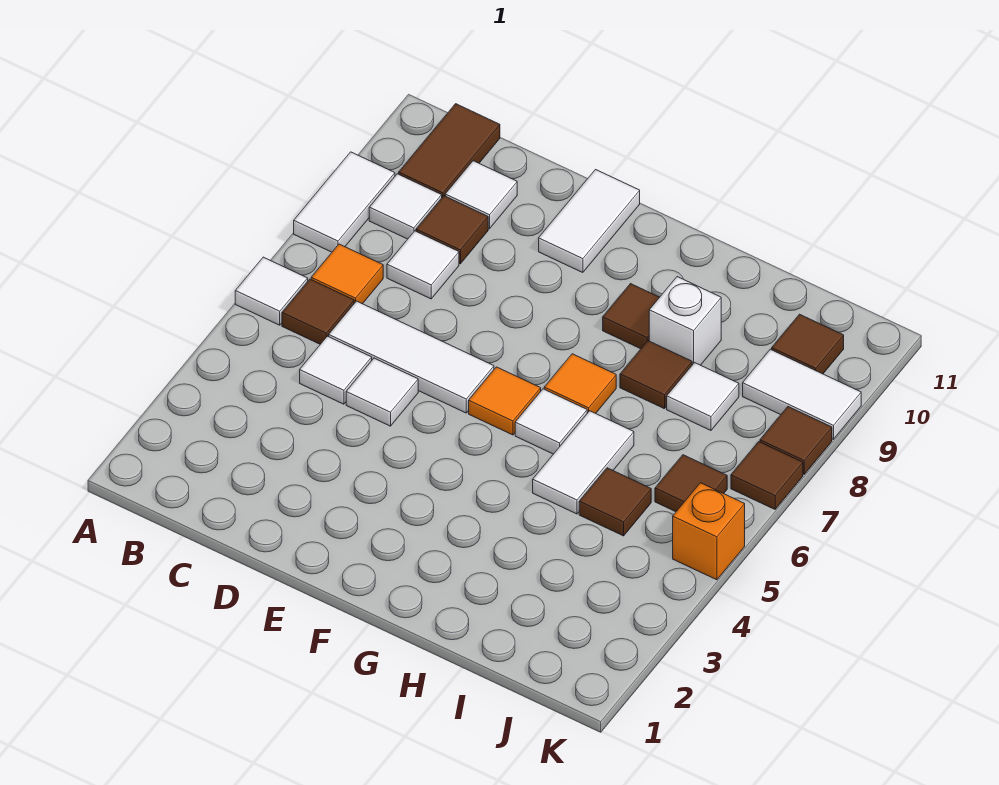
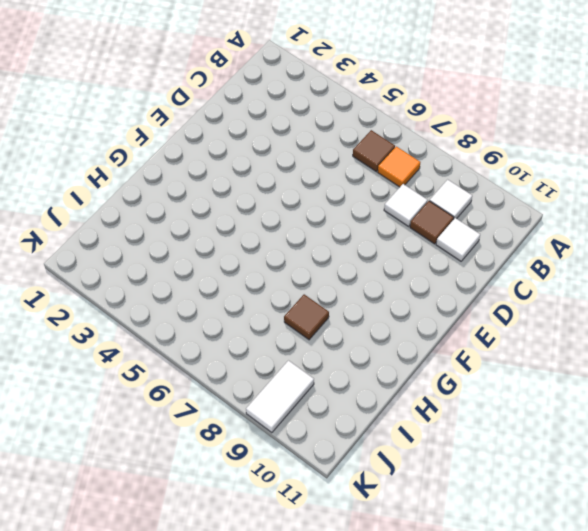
none -> white 1x1 tile [235,257,308,325]
none -> white 1x2 tile [294,152,395,252]
none -> brown 1x2 tile [399,104,500,197]

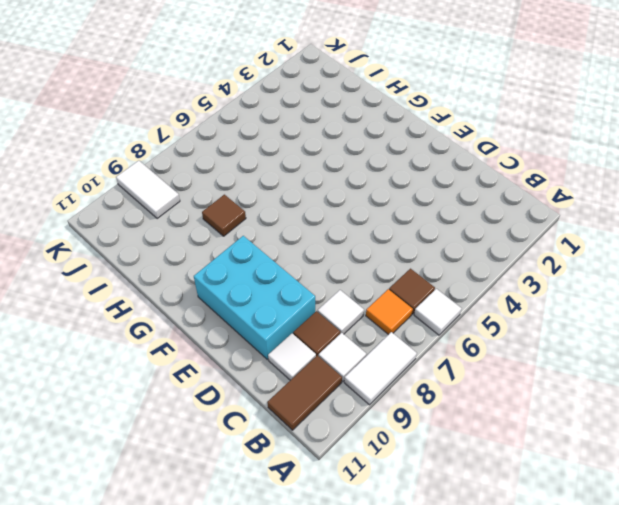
cyan 2x3 brick [194,236,315,359] -> white 1x2 tile [539,170,640,273]
none -> white 1x1 tile [300,336,372,404]
none -> white 1x3 tile [329,301,494,413]
none -> white 1x1 tile [346,358,418,426]

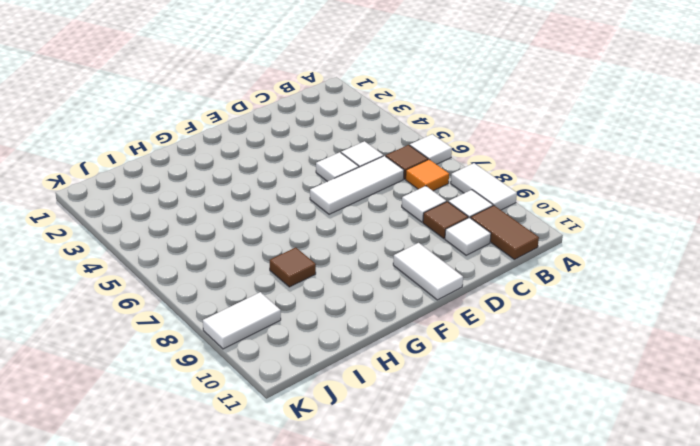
none -> orange 1x1 tile [469,367,541,435]
none -> white 1x1 tile [515,389,587,454]
none -> orange 1x1 tile [544,354,616,413]

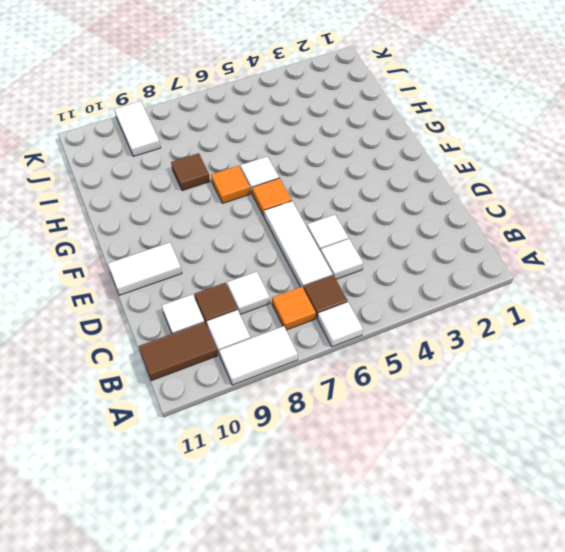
none -> brown 1x1 tile [603,284,660,349]
none -> white 1x2 tile [533,411,634,514]
none -> white 1x1 brick [649,277,721,365]

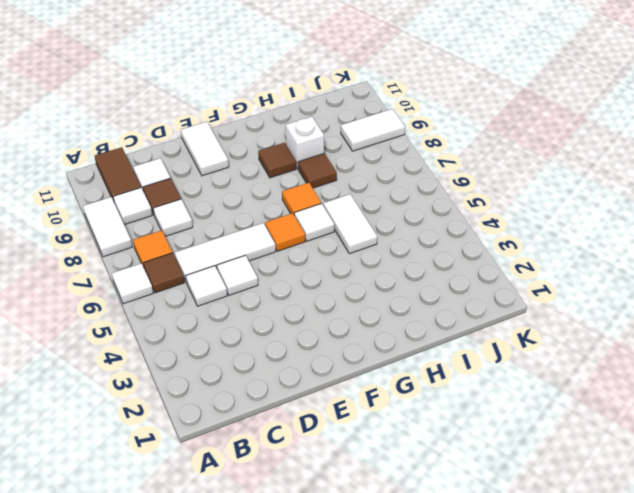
none -> brown 1x1 tile [579,468,651,536]
none -> white 1x1 tile [667,363,739,430]
none -> brown 1x1 tile [655,455,727,512]

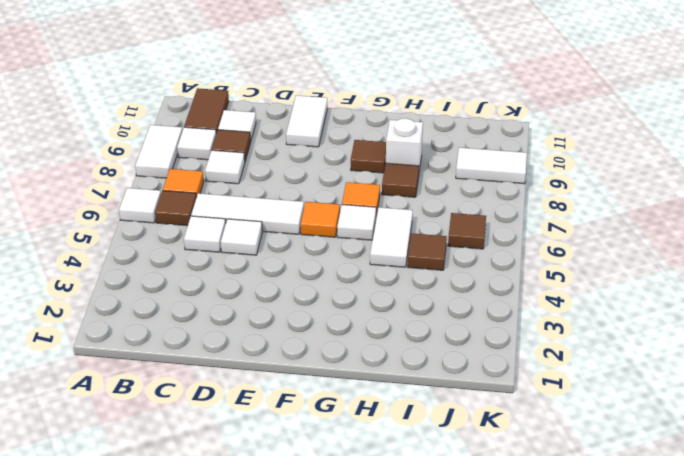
none -> white 1x1 tile [667,363,739,430]
none -> brown 1x1 tile [772,314,844,374]
none -> orange 1x1 brick [673,483,745,580]

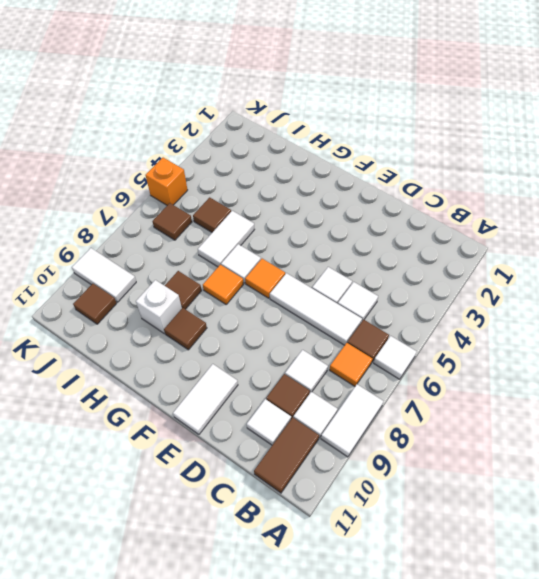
none -> white 1x1 tile [667,363,739,430]
none -> brown 1x1 tile [731,442,803,509]
none -> brown 1x1 tile [760,407,832,474]

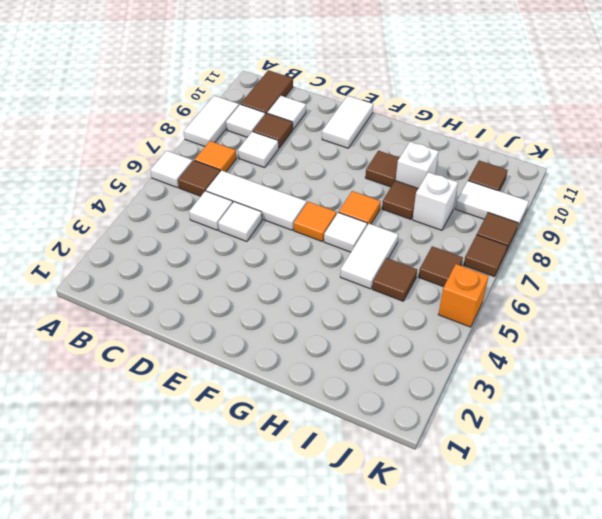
white 1x1 brick [412,172,458,230] -> white 1x1 tile [667,363,739,430]

